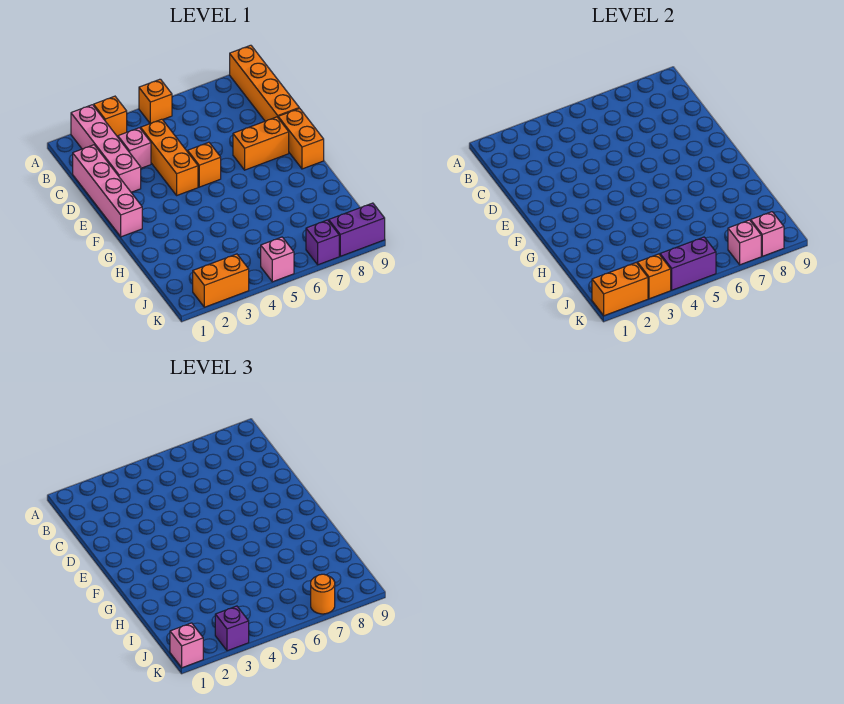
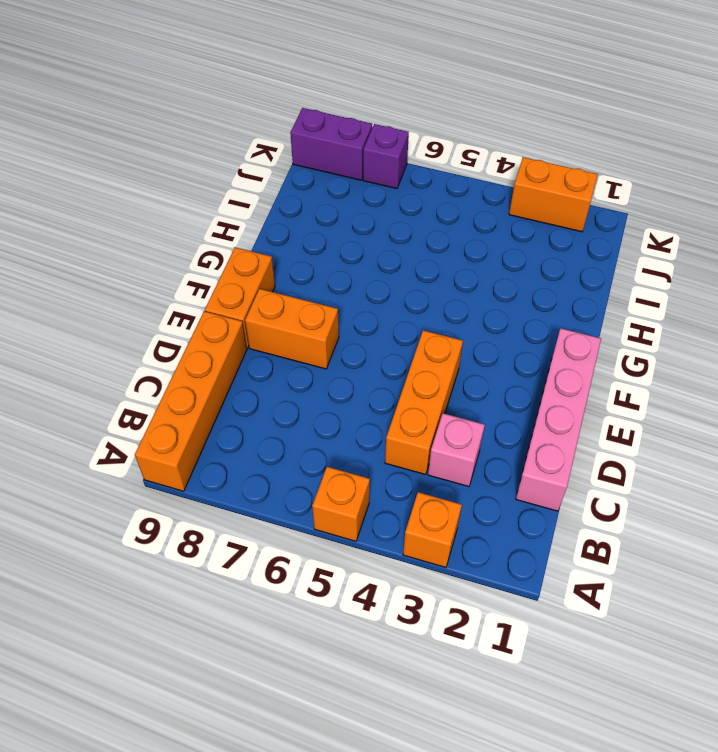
none -> pink 1x4 brick [71,105,141,192]
none -> orange 1x1 brick [188,142,221,187]
none -> pink 1x1 brick [261,237,294,282]

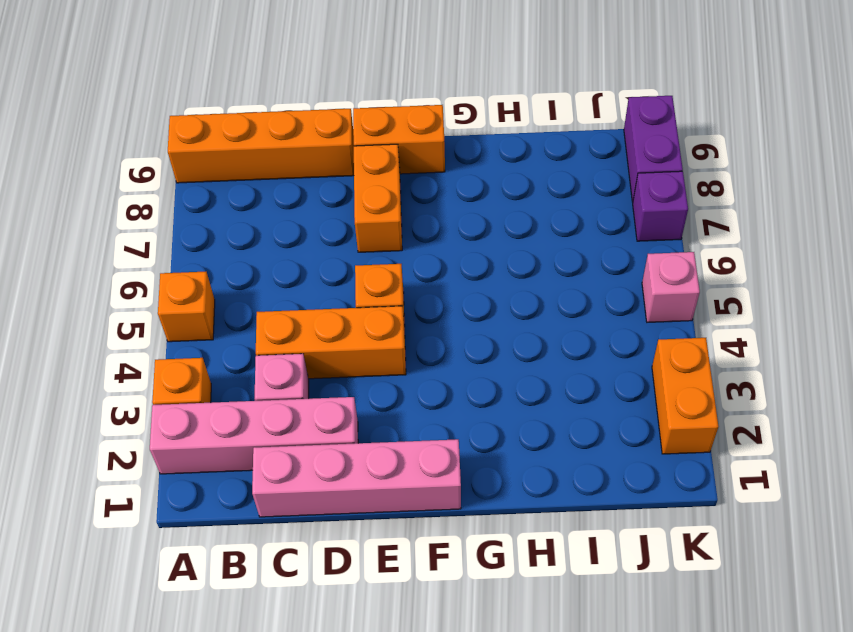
none -> orange 1x2 brick [592,263,648,316]
none -> orange 1x1 brick [637,254,671,299]
none -> purple 1x2 brick [660,237,716,290]

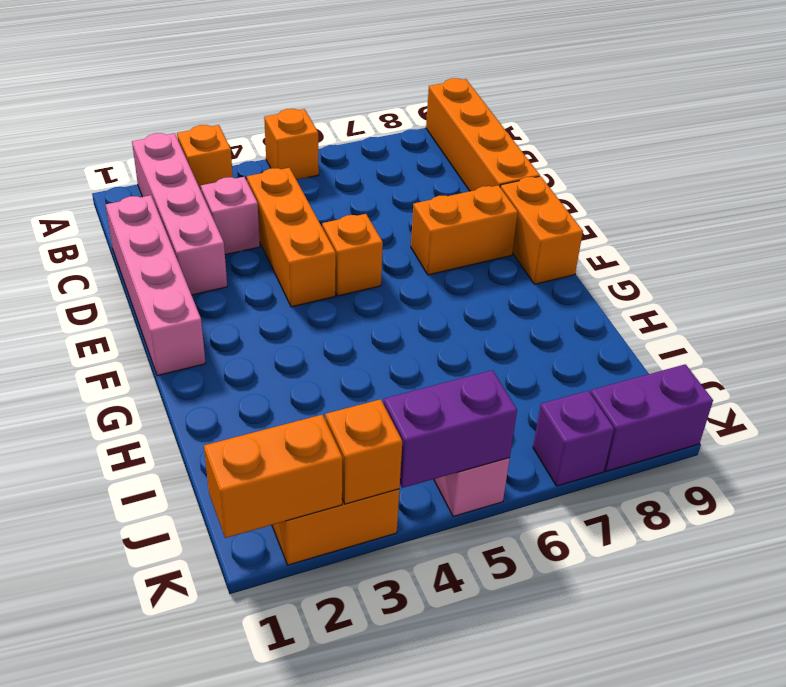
none -> pink 1x1 brick [728,220,761,265]
none -> pink 1x1 brick [751,212,784,256]
none -> pink 1x1 brick [170,623,203,668]

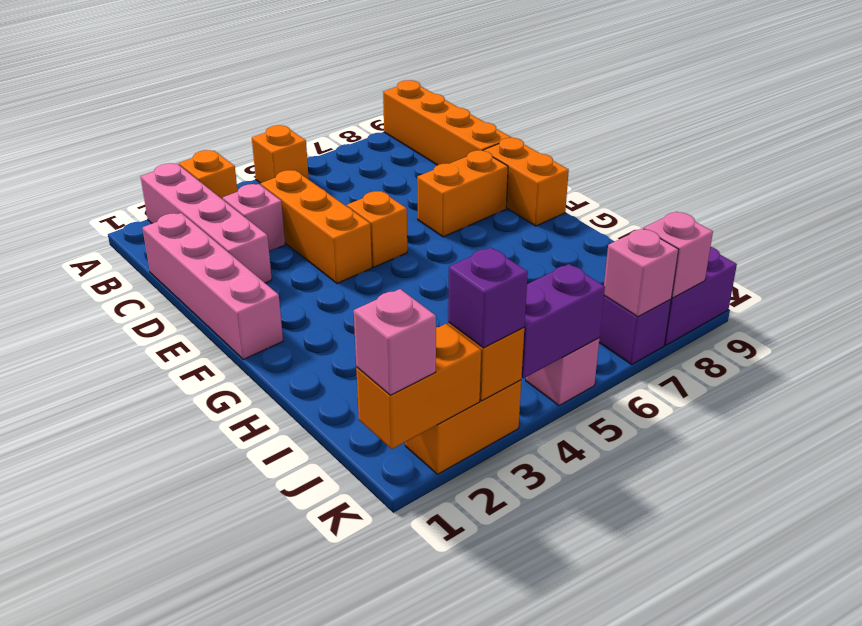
none -> orange 1x1 round brick [311,574,335,614]

